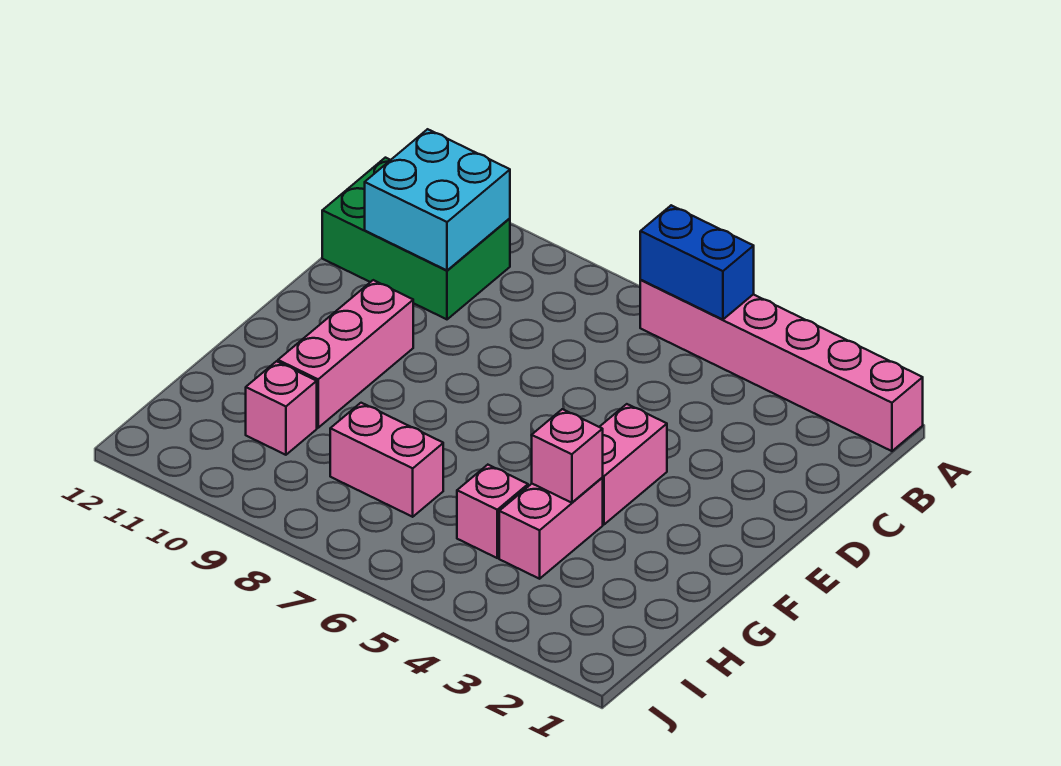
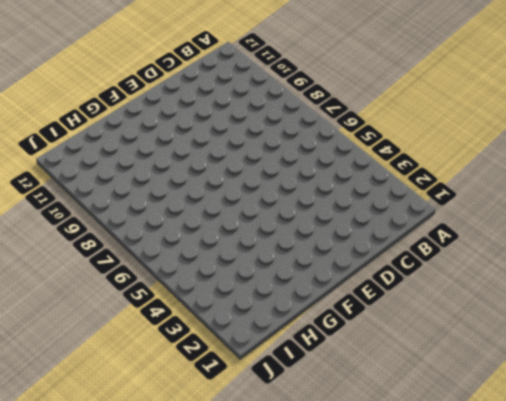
none -> pink 1x6 brick [640,280,923,451]
none -> green 2x3 brick [322,158,510,319]

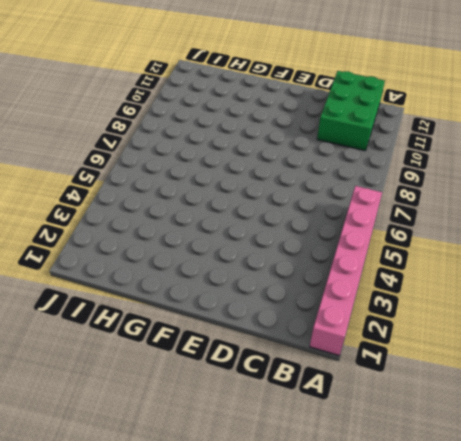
none -> pink 1x2 brick [600,404,667,525]
none -> pink 1x3 brick [278,280,413,428]

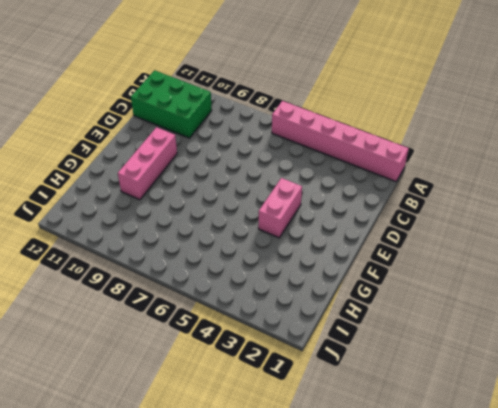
none -> pink 1x2 brick [499,478,603,579]
none -> pink 1x1 brick [457,465,528,558]

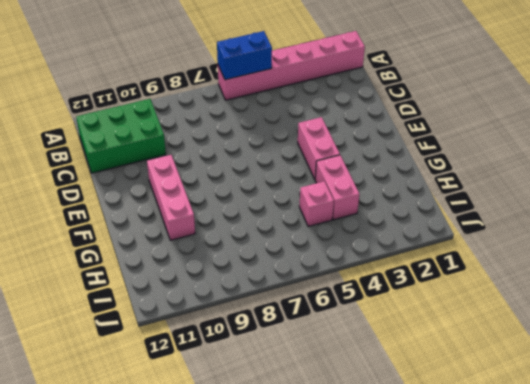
none -> pink 1x2 brick [330,403,443,517]
none -> pink 1x1 brick [246,361,317,455]

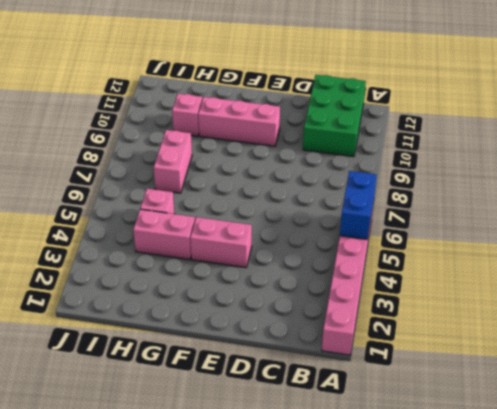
none -> cyan 2x2 brick [365,129,510,270]
none -> pink 1x1 brick [532,409,603,503]

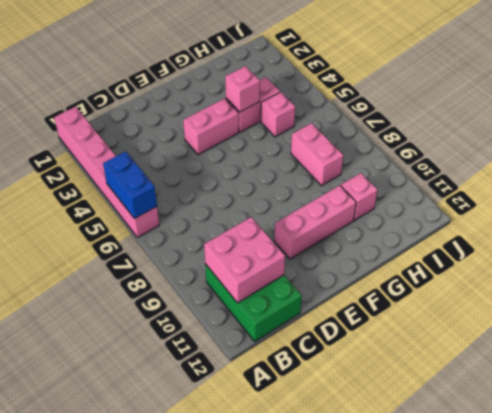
pink 2x2 brick [204,217,285,303] -> cyan 2x2 brick [365,129,510,270]

